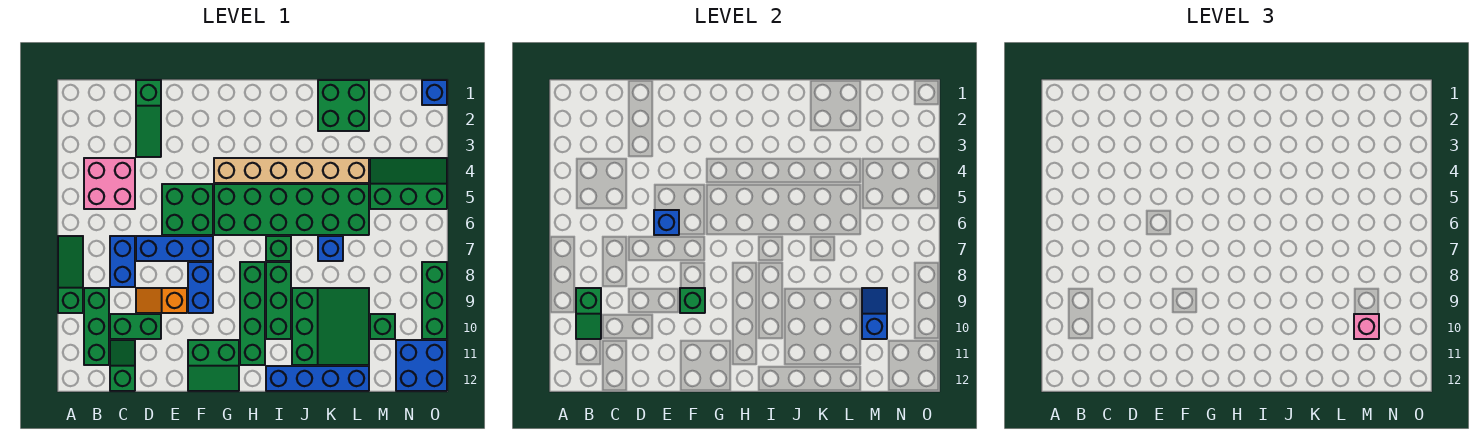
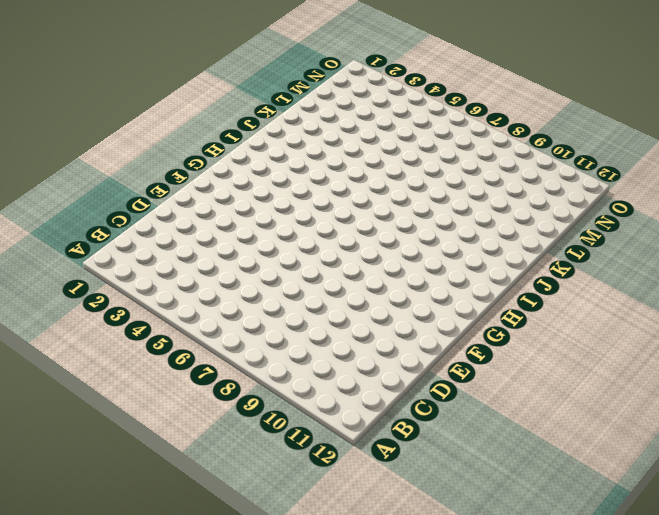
none -> green 1x3 slope [58,236,83,313]
none -> pink 2x2 brick [84,158,135,209]
none -> green 1x3 brick [84,288,109,365]
none -> blue 1x2 brick [110,236,135,287]

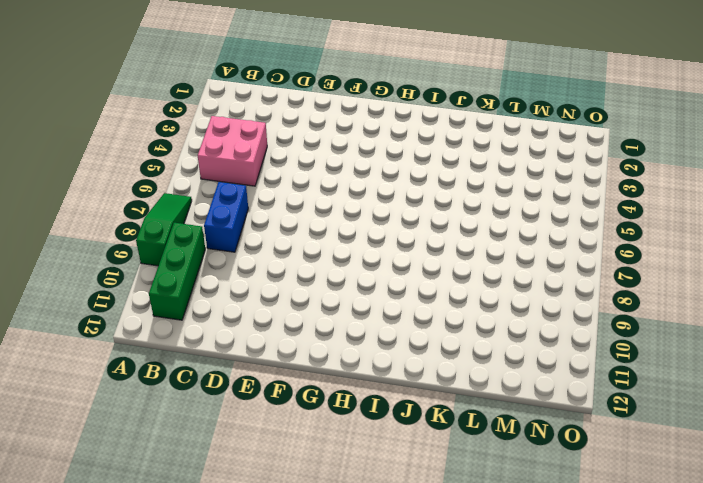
none -> green 1x2 brick [110,314,161,339]
none -> green 1x2 slope [110,340,135,391]
none -> green 1x3 slope [136,80,161,157]
none -> blue 1x3 brick [136,236,213,261]

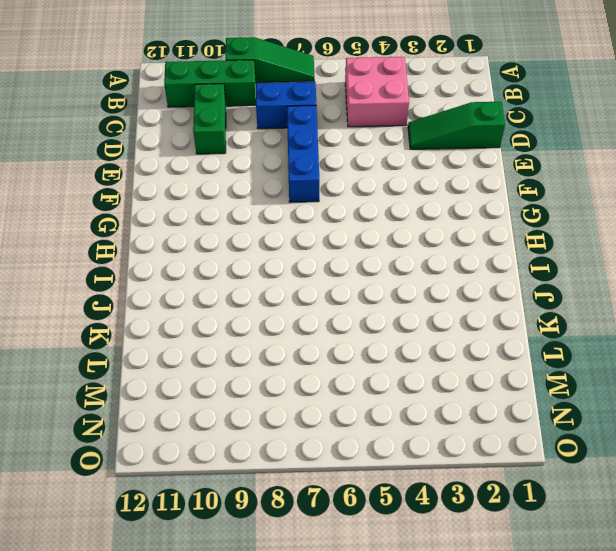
none -> green 1x2 slope [110,340,135,391]
none -> orange 1x2 slope [136,288,187,313]
none -> green 2x2 brick [162,184,213,235]
none -> blue 1x2 brick [188,262,213,313]

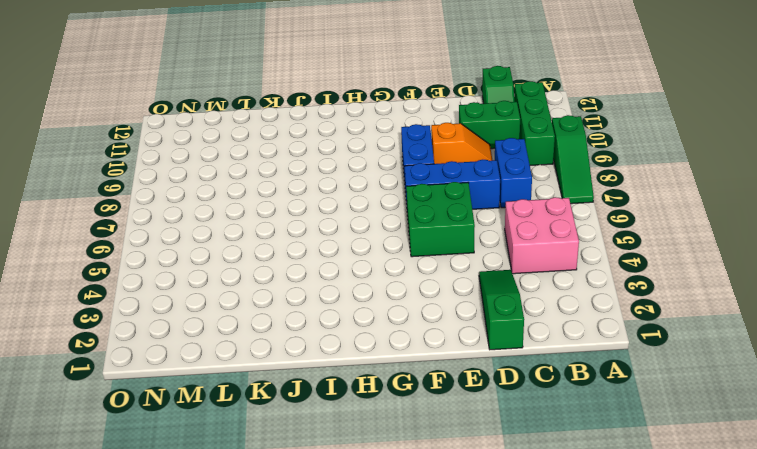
none -> green 2x2 slope [188,340,239,391]
none -> tan 1x6 brick [214,158,369,183]
none -> green 2x6 brick [214,184,369,235]
none -> green 1x4 brick [240,262,265,365]

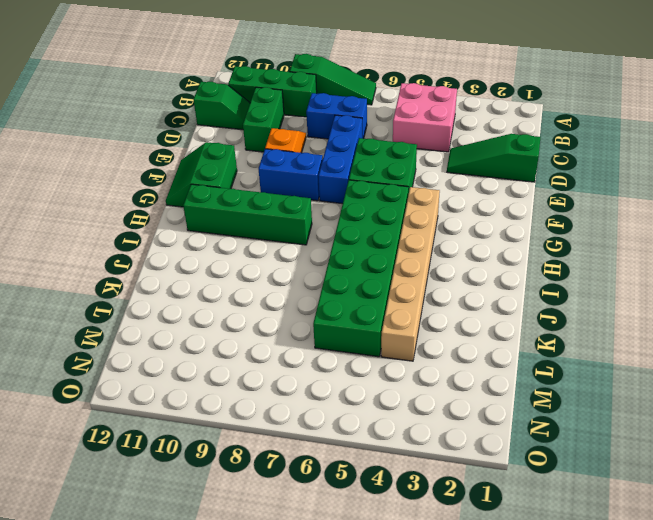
none -> green 1x1 brick [266,236,291,261]
none -> green 1x3 brick [266,262,291,339]
none -> blue 1x4 brick [266,366,369,391]
none -> green 3x3 slope [292,288,369,365]

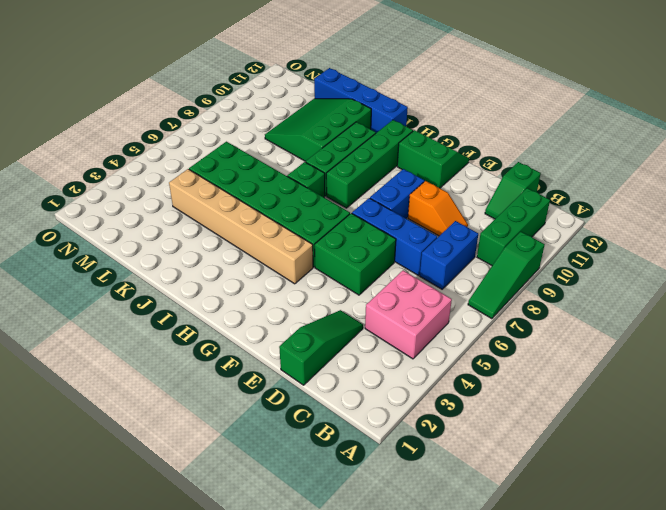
none -> green 1x2 brick [110,314,161,339]
none -> green 2x2 brick [318,80,369,131]
none -> blue 1x1 brick [318,236,343,261]
none -> green 2x3 slope [370,158,447,209]

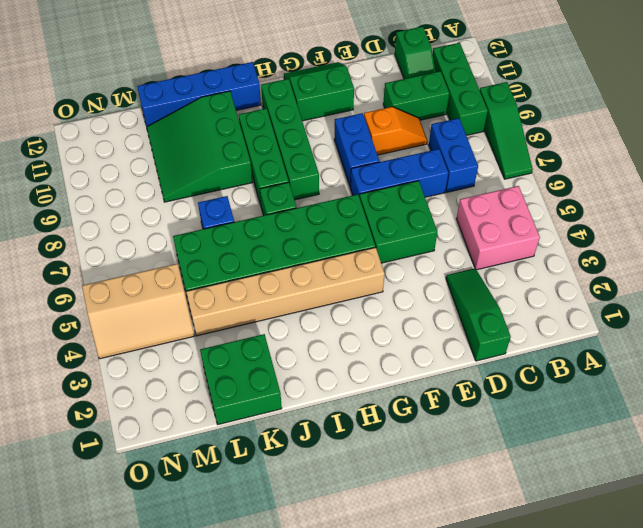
tan 2x3 slope [82,264,194,359] -> green 2x3 slope [370,158,447,209]
none -> green 1x1 brick [370,314,395,339]
none -> blue 2x2 brick [396,340,447,391]
none -> blue 1x1 brick [422,80,447,105]
none -> green 1x3 brick [422,262,447,339]

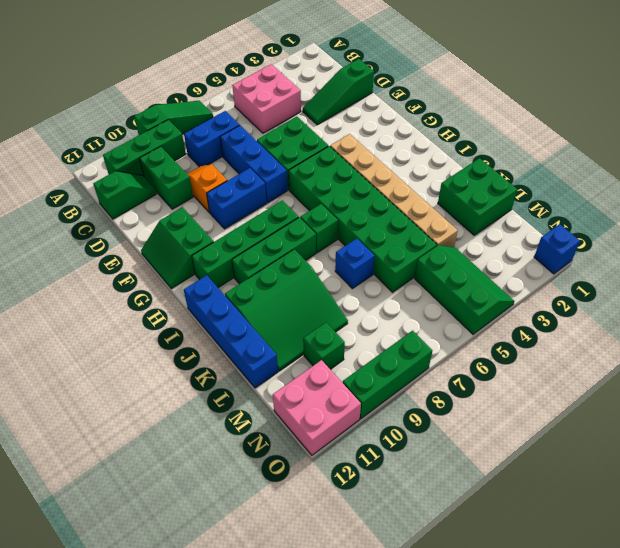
pink 2x2 brick [273,360,361,455] -> blue 2x2 brick [396,340,447,391]
none -> green 1x2 slope [576,288,601,339]
none -> blue 1x1 brick [654,210,679,235]
none -> green 1x1 brick [680,288,705,313]
none -> blue 1x2 slope [862,288,887,339]

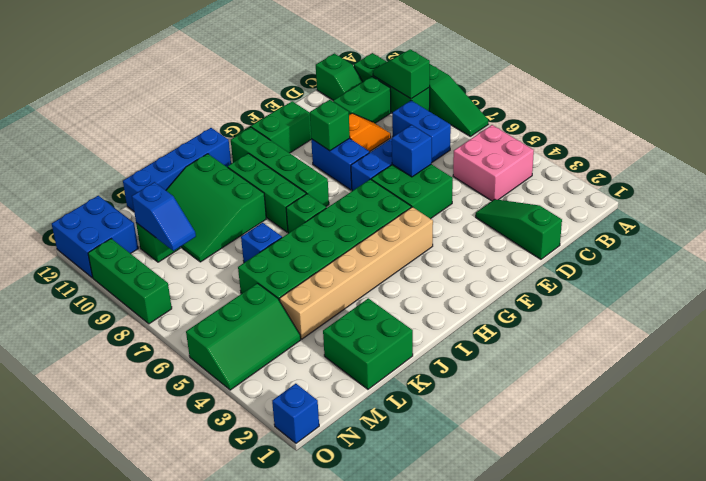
none -> pink 1x1 brick [1354,314,1379,339]

